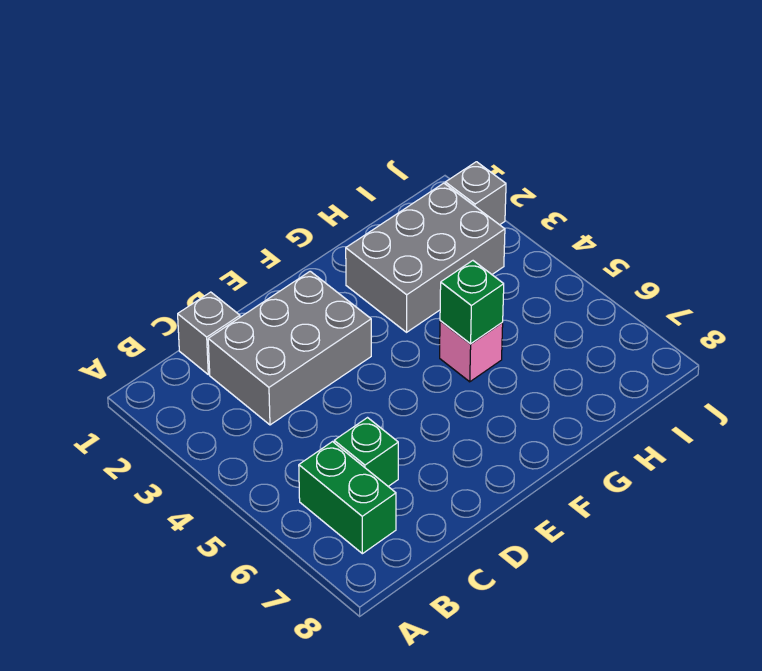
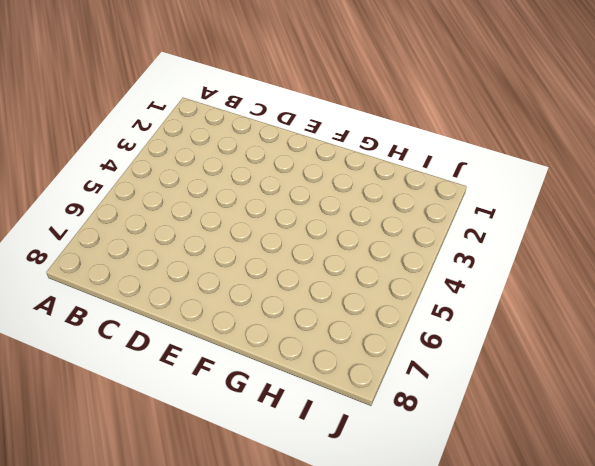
none -> green 1x2 brick [299,442,396,554]
none -> grey 1x1 brick [178,292,240,375]

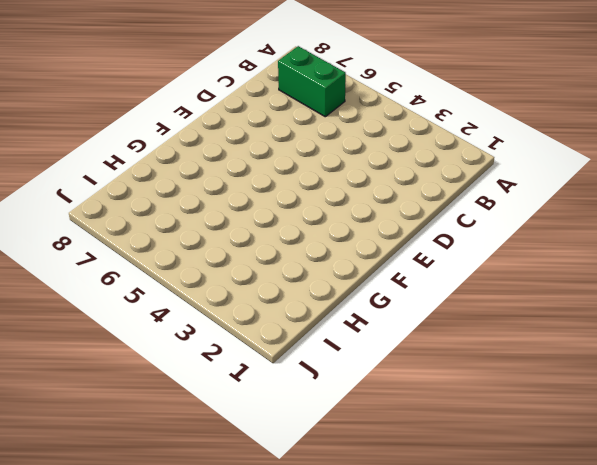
none -> grey 1x1 brick [178,292,240,375]
none -> grey 2x3 brick [208,271,371,425]

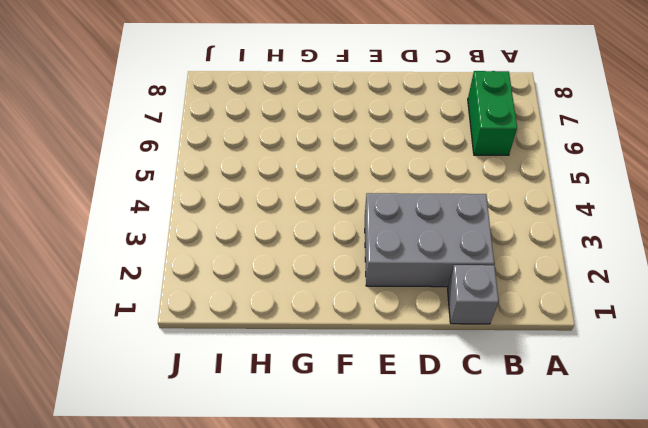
none -> green 1x1 brick [334,418,398,486]
none -> grey 2x3 brick [346,183,505,332]

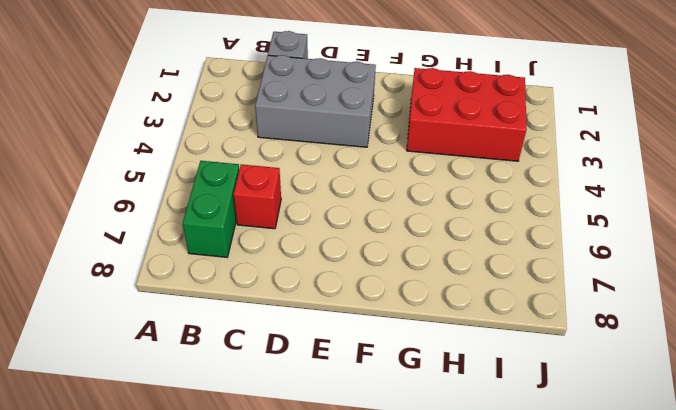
red 1x1 brick [234,164,281,229] -> green 1x1 brick [334,418,398,486]
red 2x3 brick [407,68,527,161] -> grey 2x3 brick [346,183,505,332]
none -> pink 1x1 brick [440,321,503,382]
none -> grey 1x1 brick [445,162,506,225]

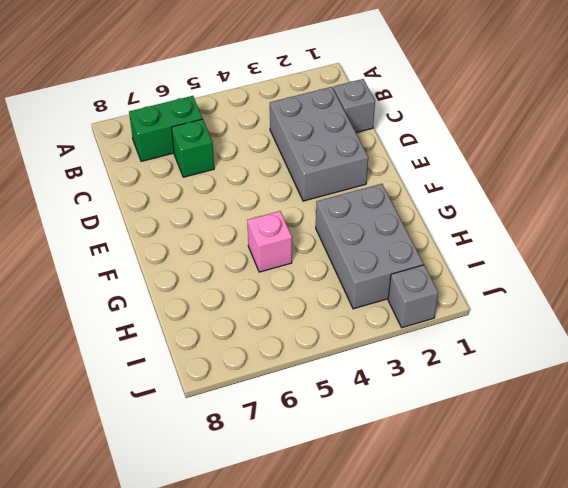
none -> green 1x1 brick [440,261,504,344]

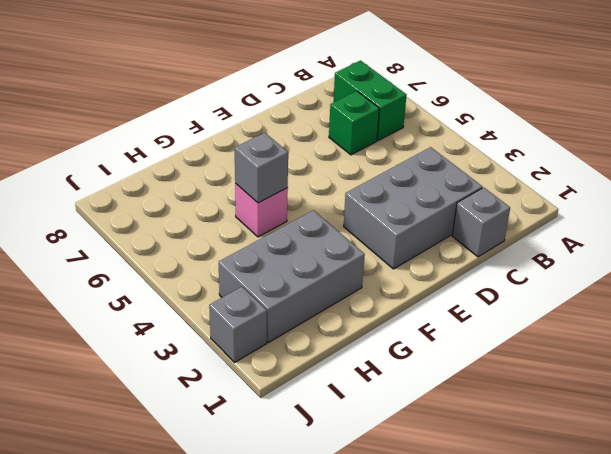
grey 1x1 brick [235,133,288,203] -> green 1x1 brick [440,261,504,344]

